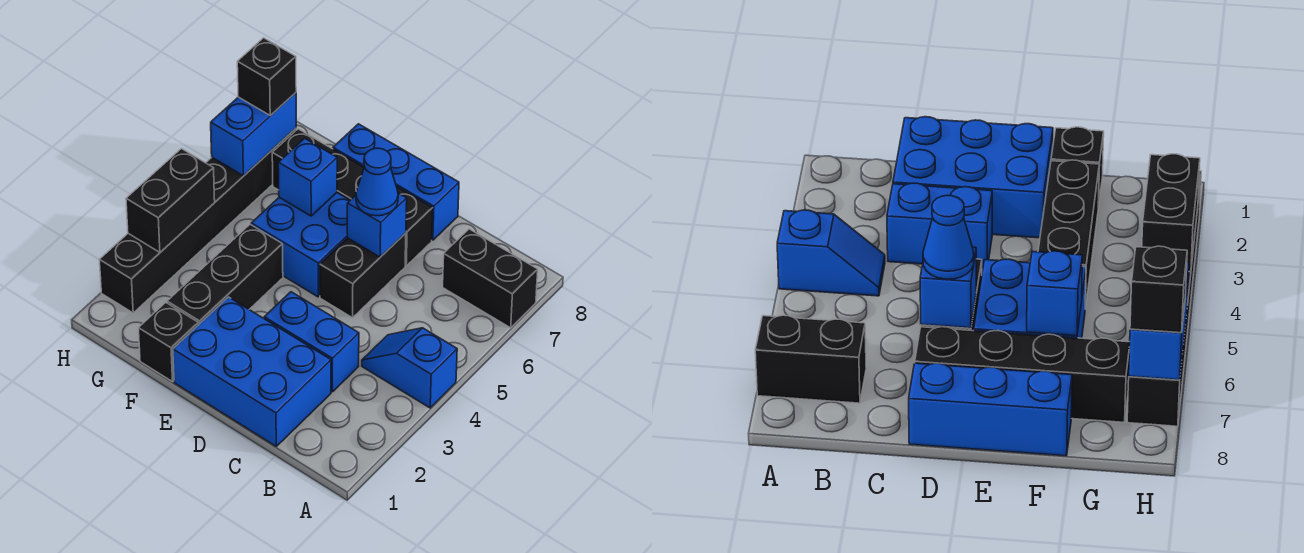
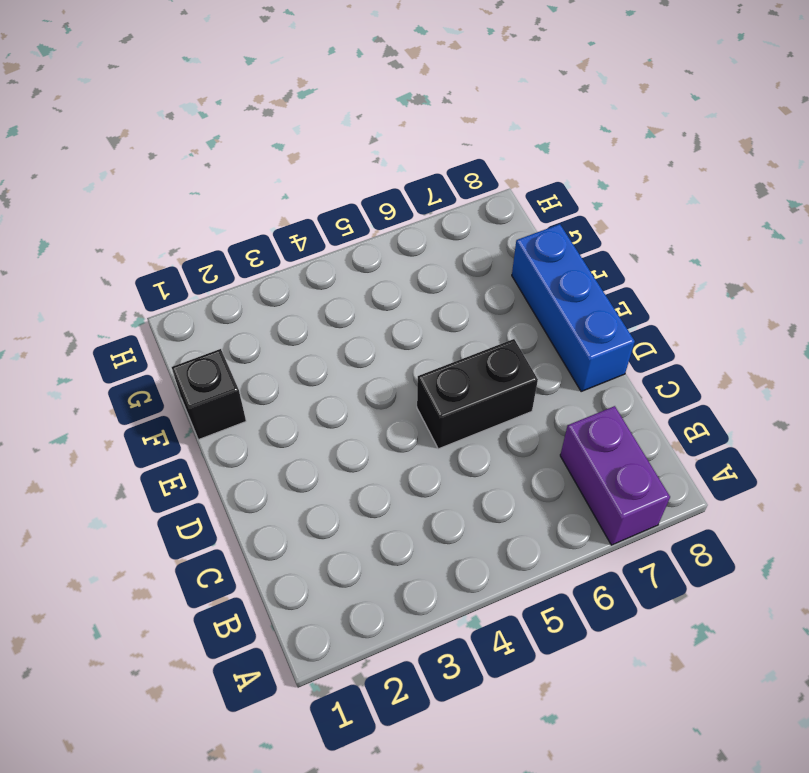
purple 1x2 brick [560,406,670,545] -> black 1x2 brick [443,229,538,328]
none -> blue 1x2 slope [362,328,457,408]
none -> blue 2x3 brick [173,297,331,446]
none -> blue 1x2 brick [264,292,359,392]

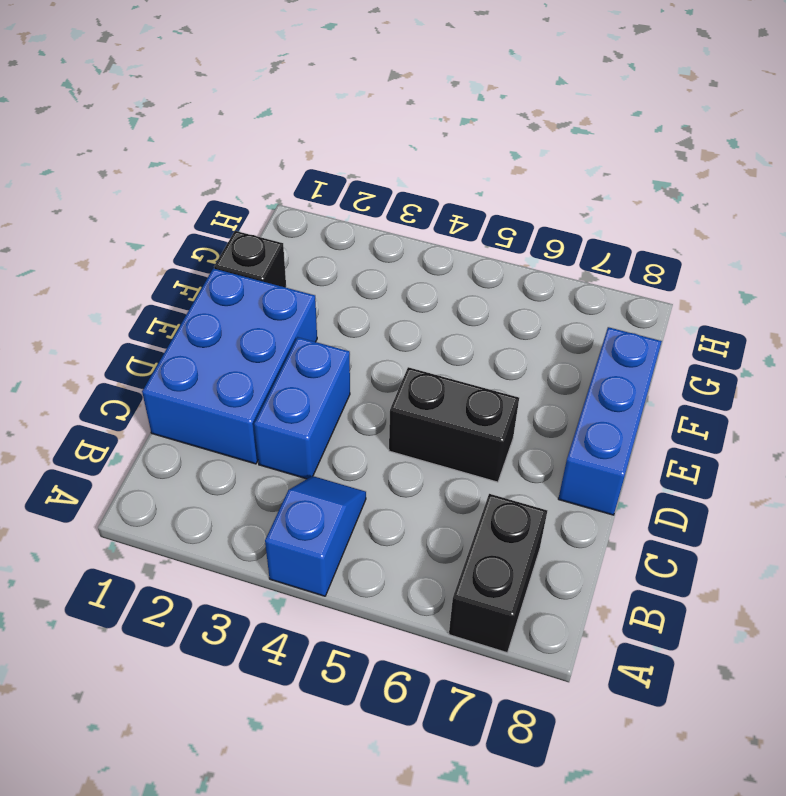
none -> black 1x4 brick [272,129,433,266]
none -> blue 2x2 brick [251,193,350,297]
none -> black 1x3 brick [167,224,283,325]

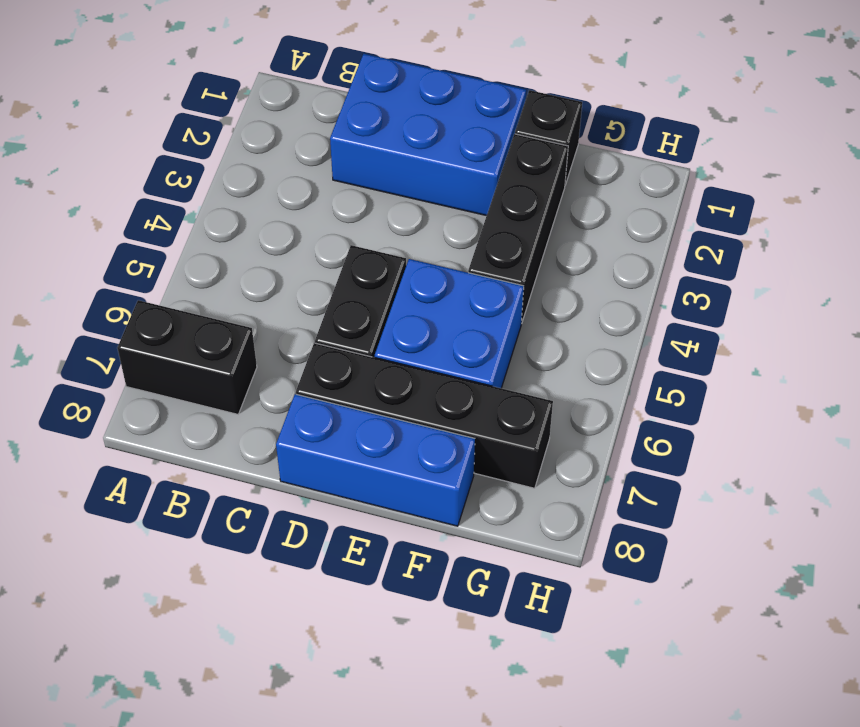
none -> blue 1x2 slope [362,328,457,408]
none -> blue 1x2 brick [264,292,359,392]
none -> black 1x6 brick [99,128,296,313]

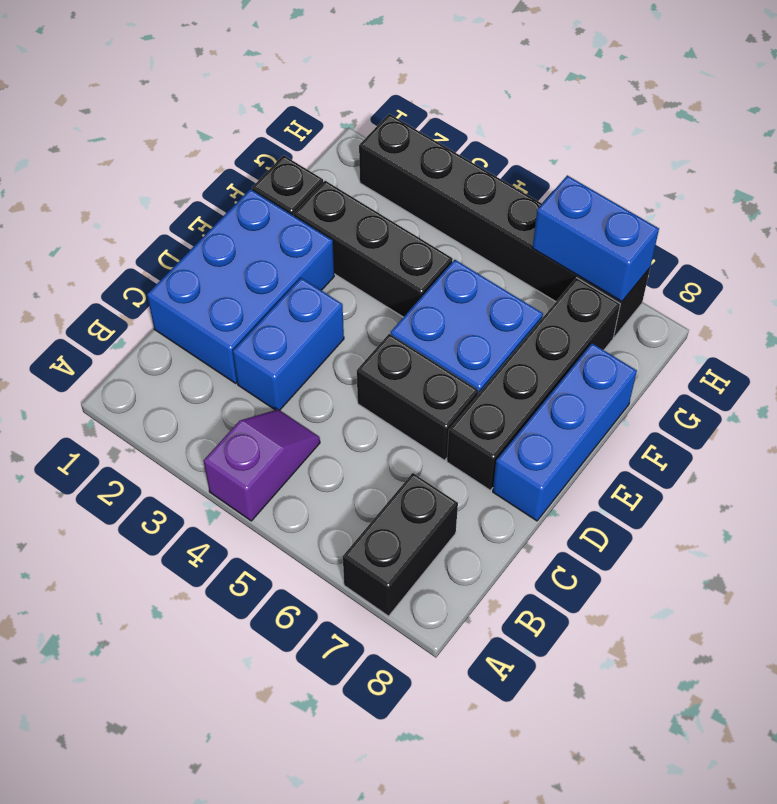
purple 1x2 slope [204,409,320,521] -> blue 1x2 slope [362,328,457,408]
none -> blue 1x1 brick [347,193,407,257]
none -> blue 1x1 brick [278,138,337,216]
none -> black 1x2 brick [126,149,215,252]

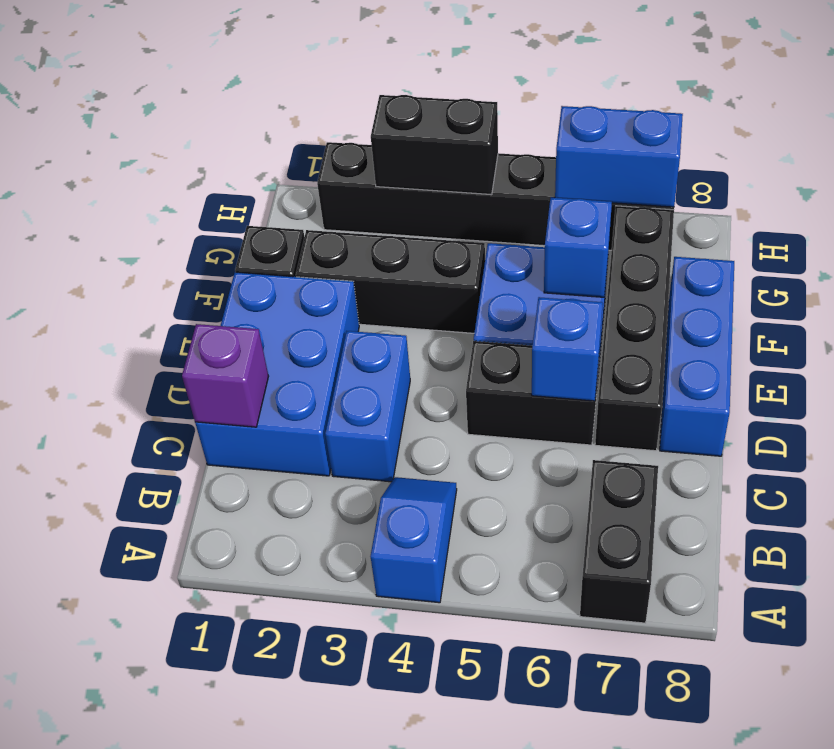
purple 1x1 brick [182,324,269,427] -> none
none -> blue 1x1 cone [356,148,398,216]
none -> black 1x1 brick [237,38,296,115]

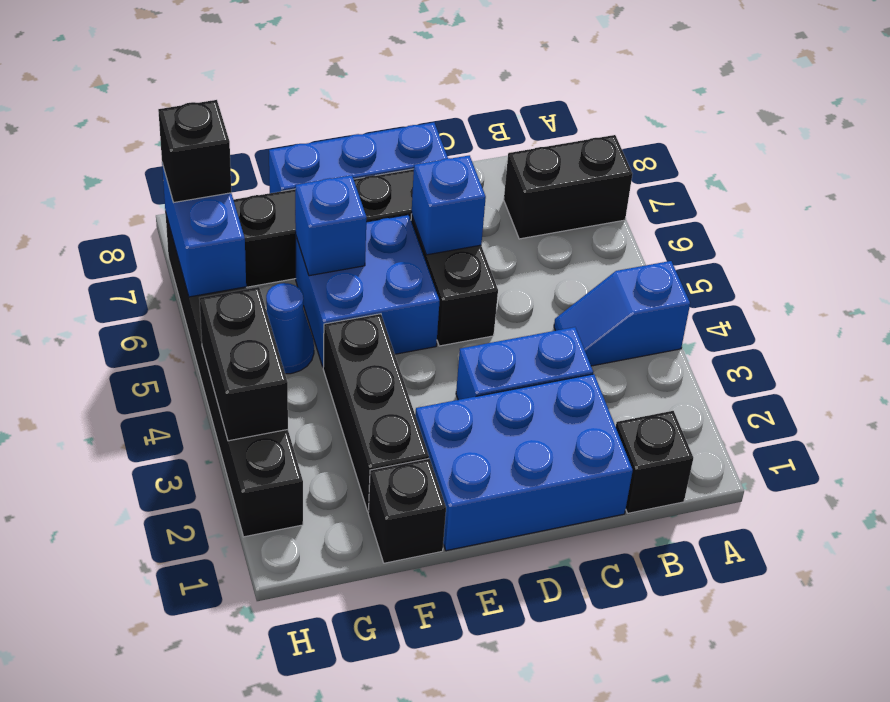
black 1x1 brick [616,411,693,513] -> none
blue 1x1 cone [266,283,314,374] -> blue 1x1 cone moved to [356,148,398,216]

